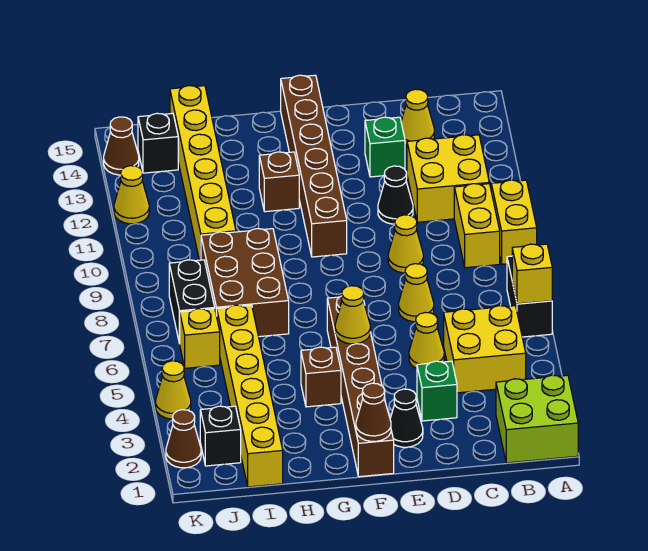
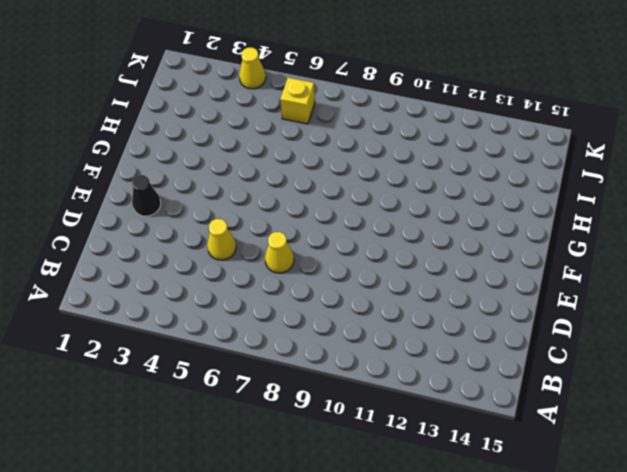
none -> lime 2x2 brick [496,375,578,463]
none -> black 1x2 brick [507,256,552,337]
none -> yellow 1x2 brick [491,180,537,264]
none -> yellow 2x2 brick [444,306,526,393]

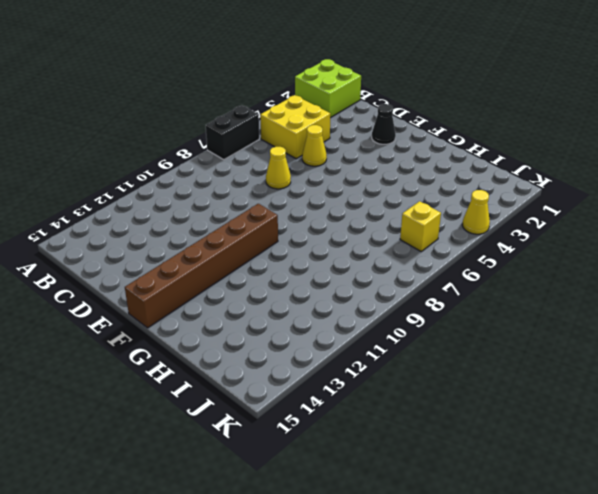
none -> yellow 1x2 brick [491,180,537,264]
none -> yellow 1x2 brick [454,184,500,268]
none -> yellow 2x2 brick [407,135,489,222]
none -> yellow 1x1 cone [401,89,434,145]

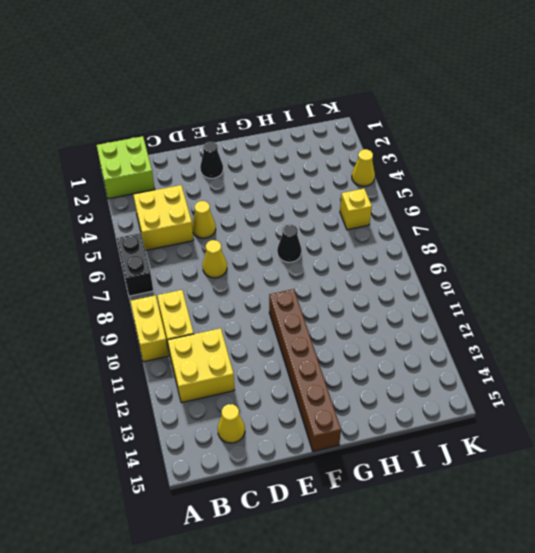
black 1x1 cone [277,225,302,262] -> black 1x1 cone moved to [378,166,413,224]
none -> green 1x1 brick [417,361,457,421]
none -> yellow 1x1 cone [388,215,423,273]
none -> green 1x1 brick [365,117,405,177]
none -> brown 1x6 brick [327,296,394,477]

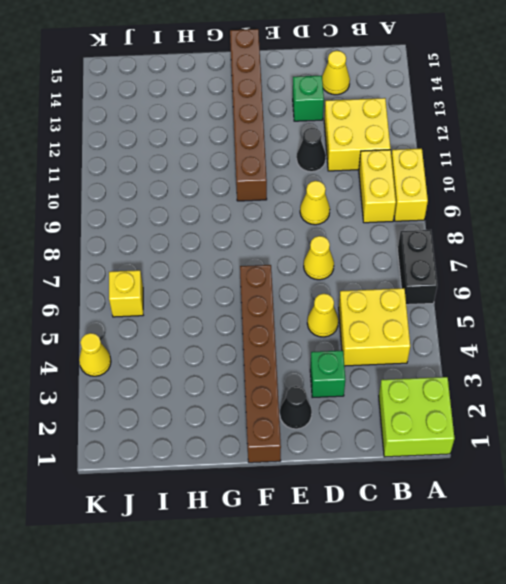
none -> brown 1x1 brick [301,347,341,407]
none -> brown 1x1 brick [259,152,299,212]
none -> brown 2x3 brick [201,229,289,337]
none -> yellow 1x6 brick [217,305,283,487]

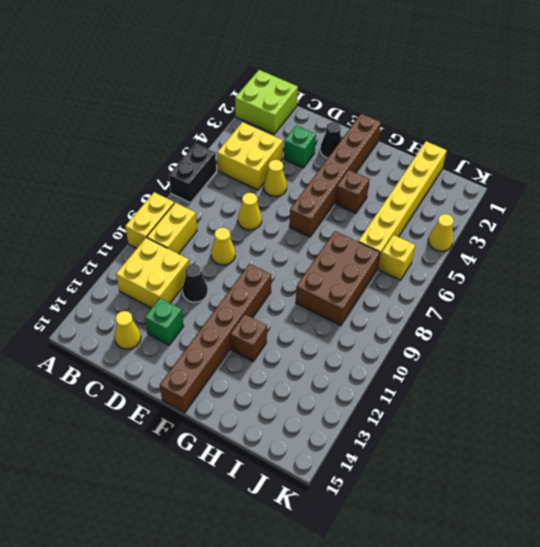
none -> yellow 1x6 brick [170,86,236,260]
none -> black 1x1 brick [200,406,241,466]
none -> black 1x2 brick [169,260,215,344]
none -> black 1x1 brick [138,113,178,173]

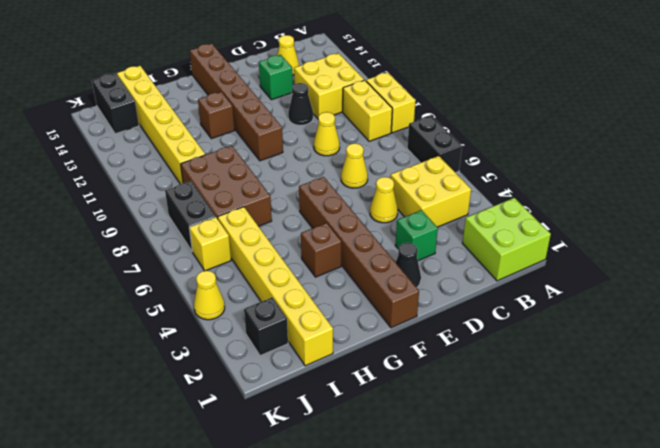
black 1x2 brick [92,73,139,134] -> black 1x1 brick [138,113,178,173]
none -> brown 1x1 cone [166,410,201,468]
none -> yellow 1x1 cone [114,166,149,224]
none -> brown 1x1 cone [104,117,139,175]
none -> yellow 1x1 brick [512,244,552,304]

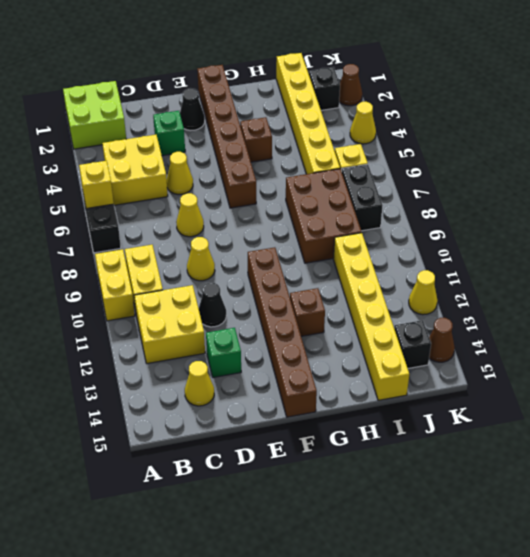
none -> brown 1x1 cone [356,383,391,441]
none -> yellow 1x1 cone [335,286,370,344]

